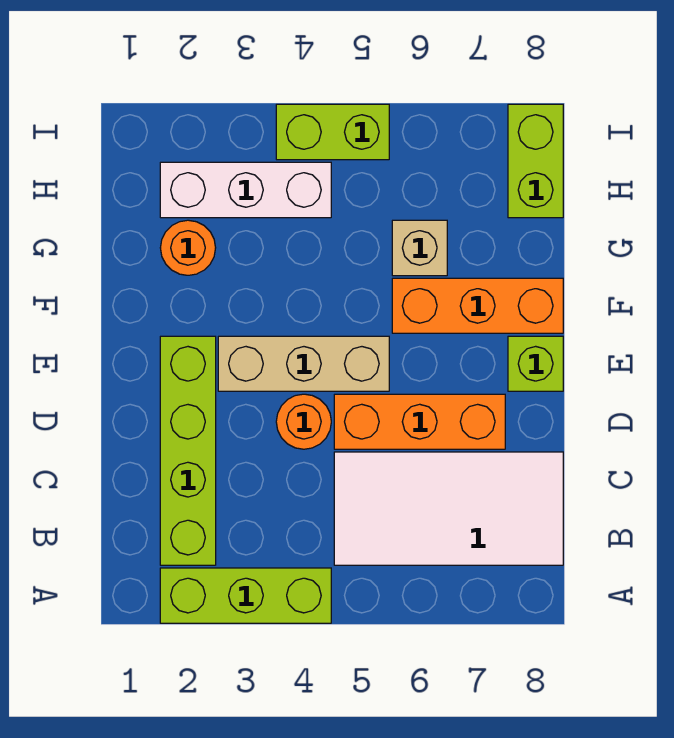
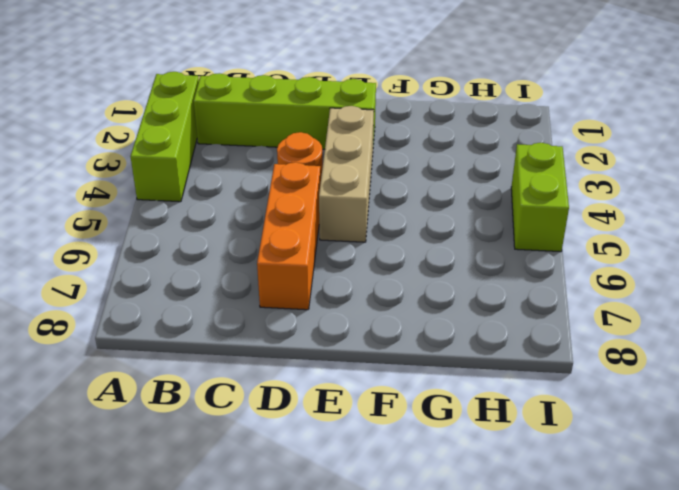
none -> white 2x4 tile [334,452,563,565]
none -> lime 1x1 brick [508,336,563,391]
none -> orange 1x3 brick [392,278,563,333]

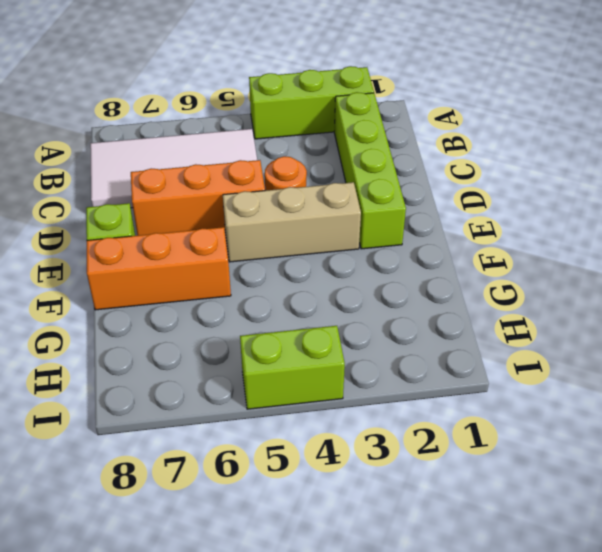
none -> orange 1x1 round brick [160,220,216,275]
none -> tan 1x1 brick [392,220,447,276]
none -> white 1x3 brick [160,162,331,218]

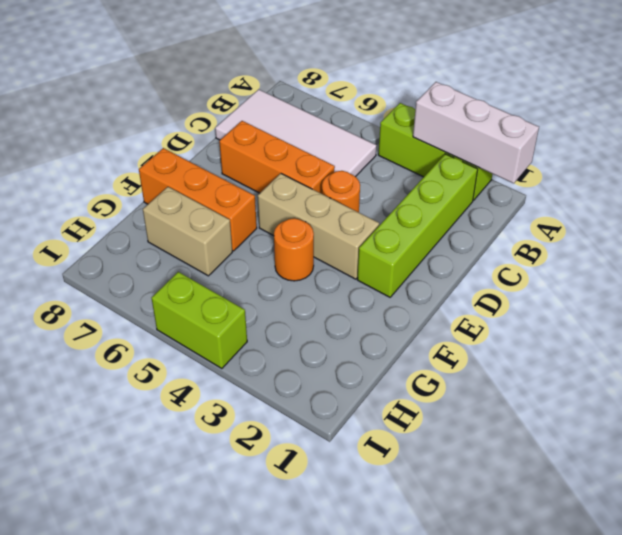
white 1x3 brick [413,82,539,183] -> white 1x3 brick moved to [160,162,331,218]
orange 1x1 round brick [274,218,314,281] -> orange 1x1 round brick moved to [160,220,216,275]
tan 1x2 brick [143,187,232,276] -> tan 1x1 brick [392,220,447,276]
none -> lime 1x1 brick [508,336,563,391]
none -> lime 1x2 brick [508,104,563,218]

